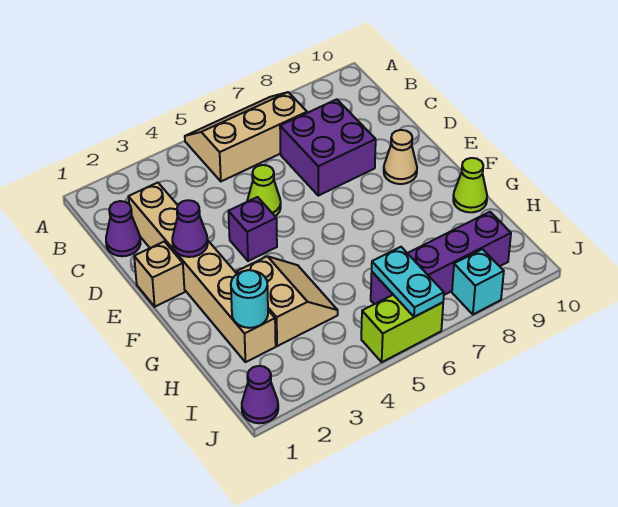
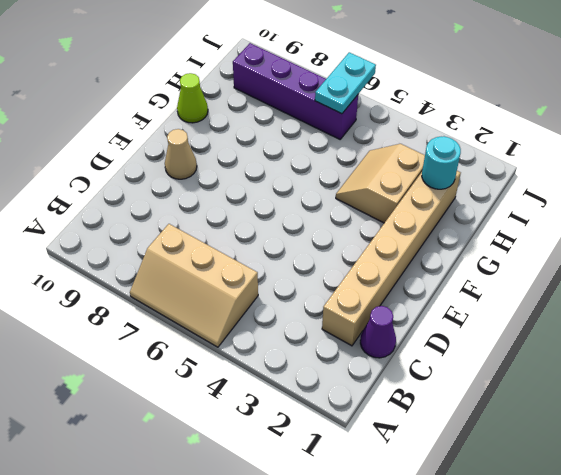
none -> purple 2x2 brick [280,99,376,196]
none -> lime 1x1 cone [247,165,281,216]
none -> tan 1x1 brick [134,241,185,307]

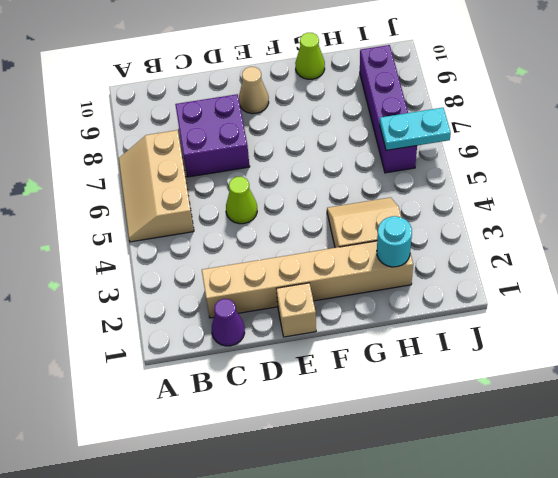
none -> purple 1x1 brick [228,197,277,261]
none -> purple 1x1 cone [242,366,278,423]
none -> lime 1x2 brick [361,295,443,362]

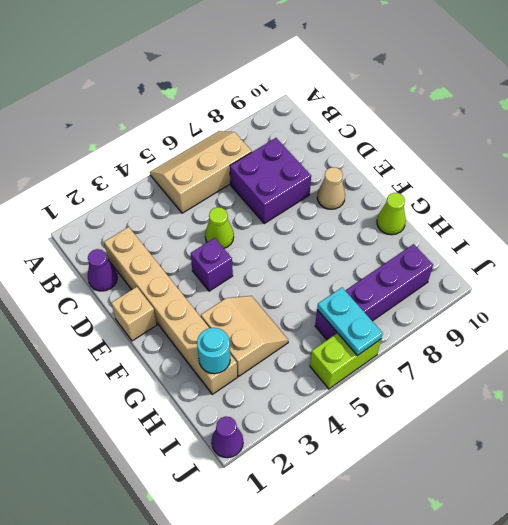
none -> cyan 1x1 brick [452,249,504,314]
none -> purple 1x1 cone [172,200,208,257]

